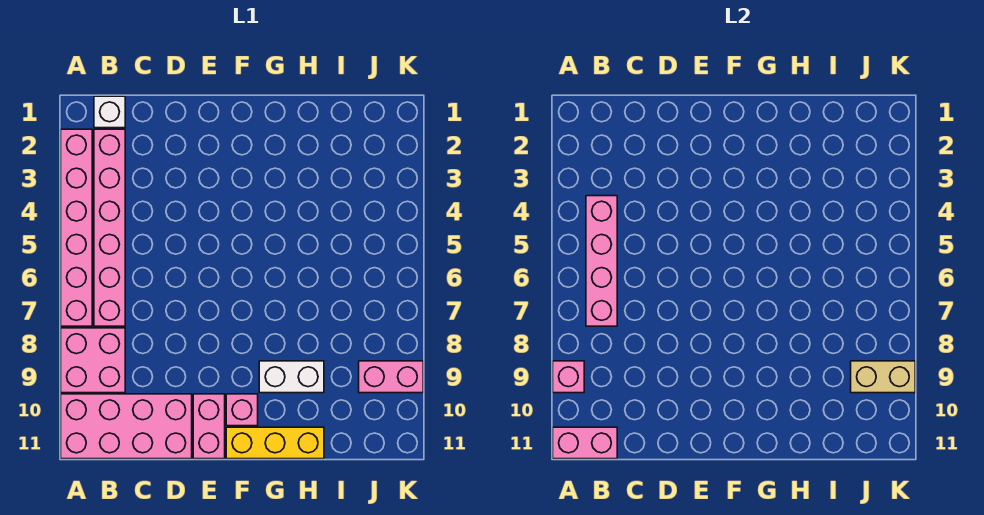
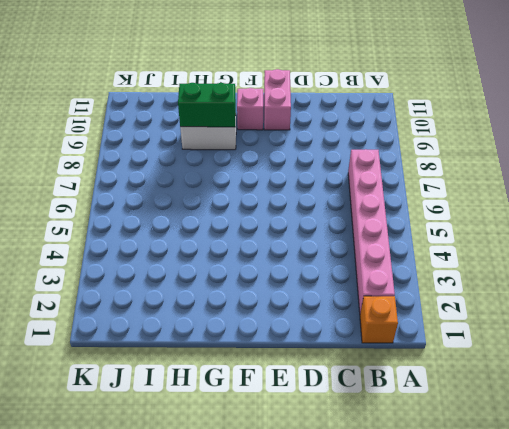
orange 1x1 brick [360,296,398,343] -> white 1x1 brick [94,96,125,128]
green 1x2 brick [178,83,236,127] -> none
none -> pink 1x6 brick [61,129,92,326]
none -> pink 2x2 brick [61,328,125,393]
none -> pink 2x4 brick [61,394,192,459]

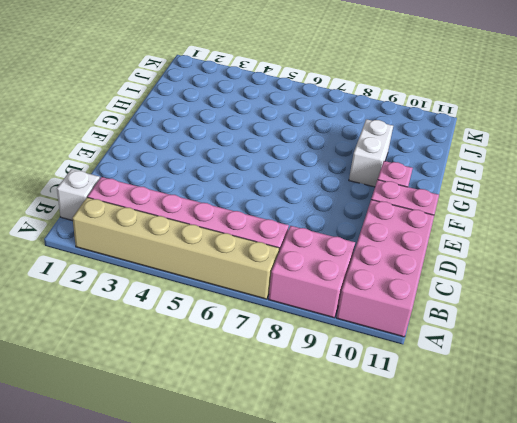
tan 1x6 brick [73,197,279,299] -> pink 1x6 brick [61,129,92,326]
none -> yellow 1x3 brick [226,427,324,459]
none -> pink 1x2 brick [359,361,423,393]
none -> pink 1x1 brick [553,361,584,393]

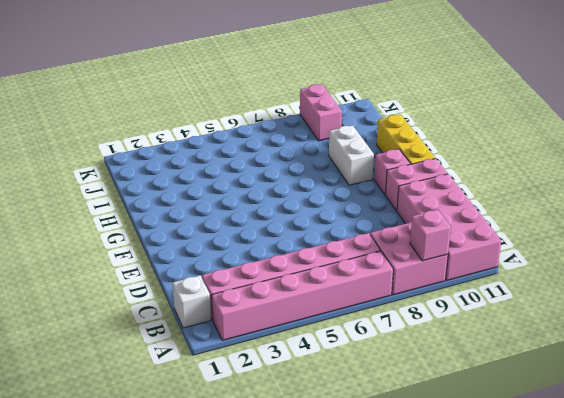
none -> pink 1x2 brick [553,427,617,459]
none -> pink 1x4 brick [586,196,617,326]
none -> tan 1x2 brick [851,361,915,393]

